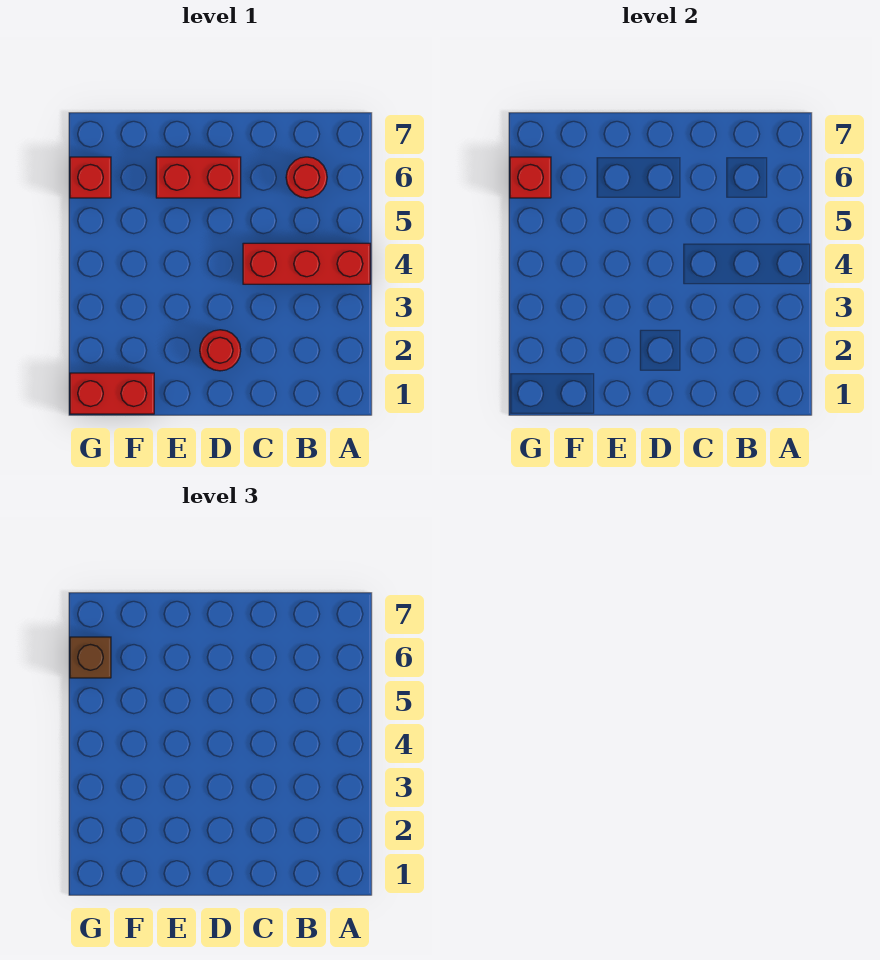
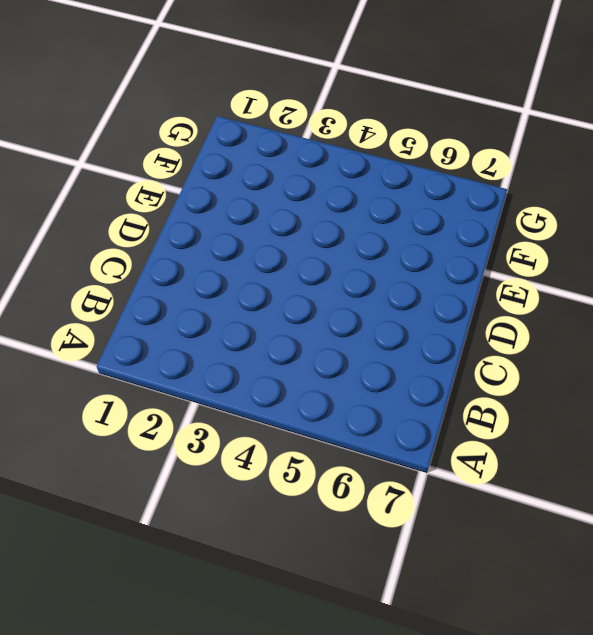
none -> red 1x3 brick [243,243,370,284]
none -> red 1x1 round brick [286,157,327,198]

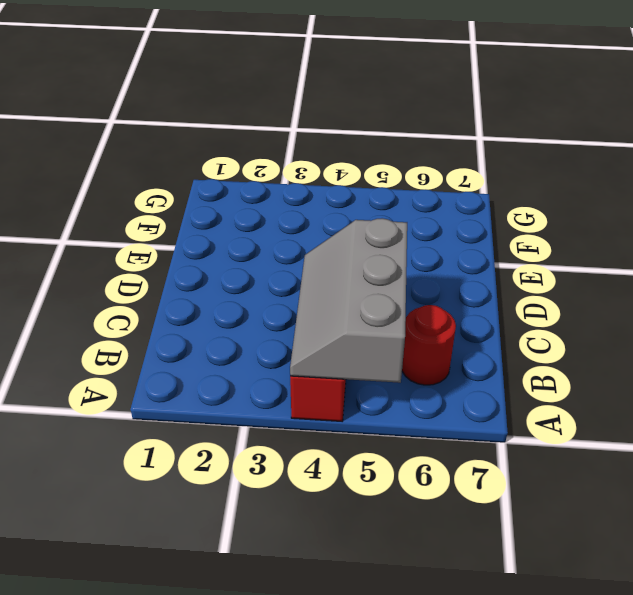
grey 2x3 slope [290,218,407,383] -> none
none -> red 1x1 round brick [200,330,241,371]
none -> red 1x2 brick [156,157,241,198]

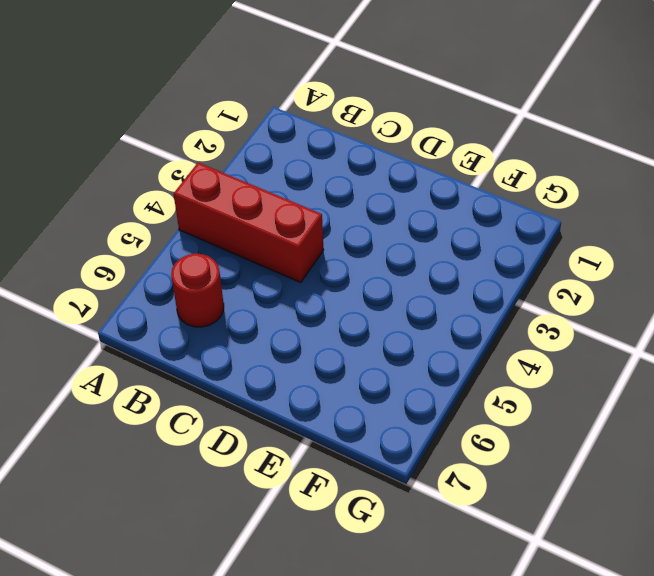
none -> red 1x1 round brick [200,330,241,371]
none -> red 1x2 brick [156,157,241,198]

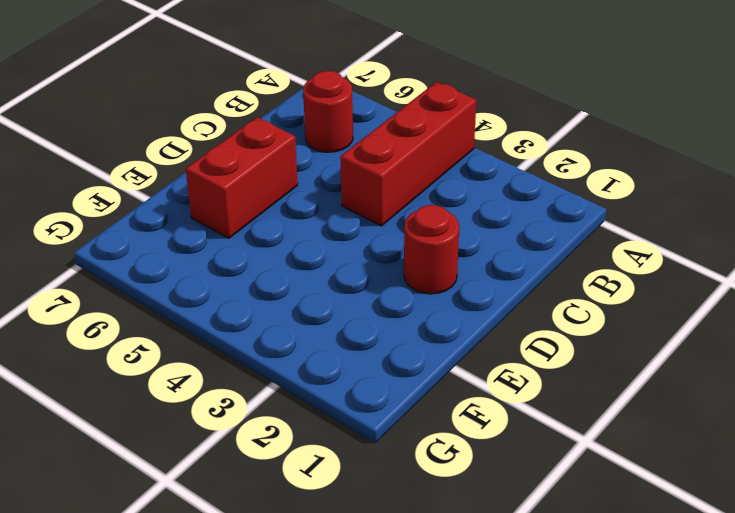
none -> red 1x2 brick [70,373,154,414]
none -> red 1x1 brick [70,157,111,198]

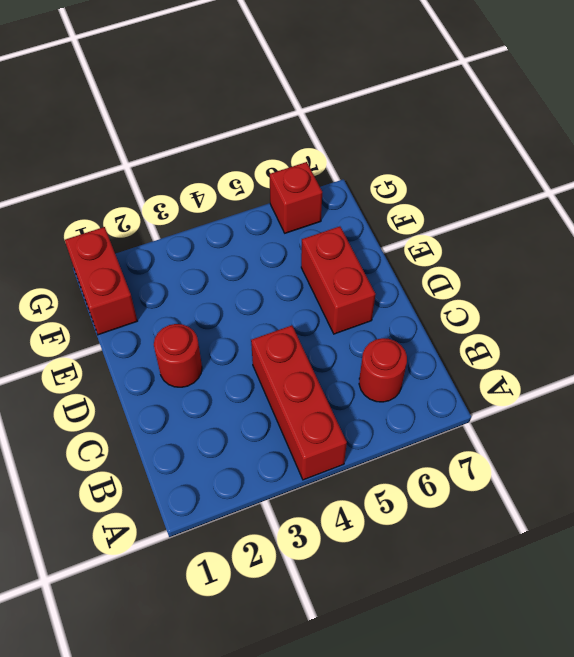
none -> red 1x1 brick [510,157,551,198]
none -> brown 1x1 brick [70,637,111,678]

